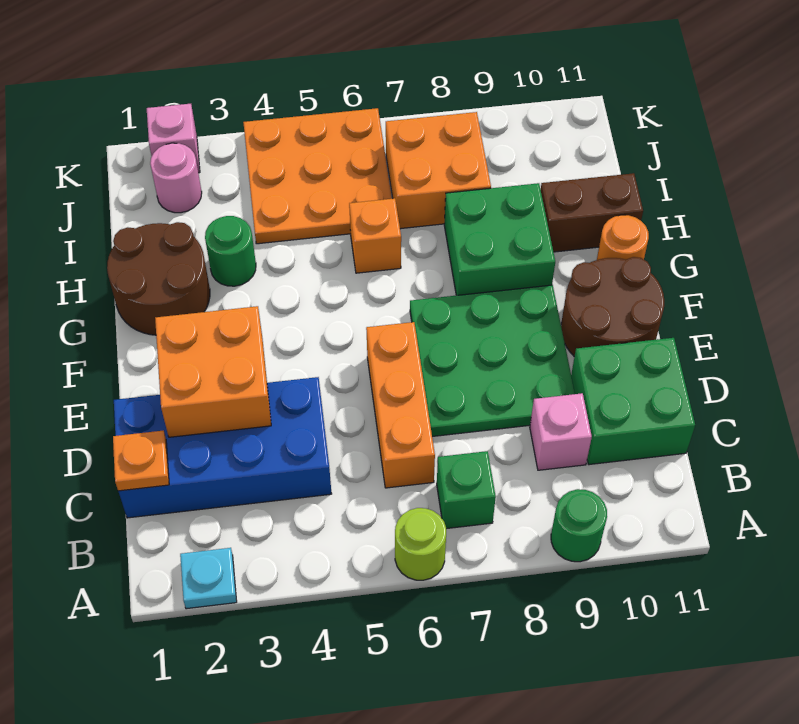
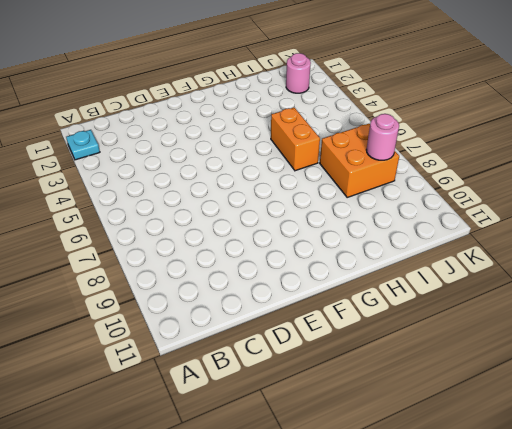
orange 1x2 brick [271,108,320,171] -> orange 1x1 brick [349,198,401,273]
pink 1x1 round brick [366,114,399,160] -> none
none -> lime 1x1 round brick [395,508,446,580]
none -> green 1x1 round brick [551,489,607,562]
none -> green 1x1 brick [437,451,496,529]

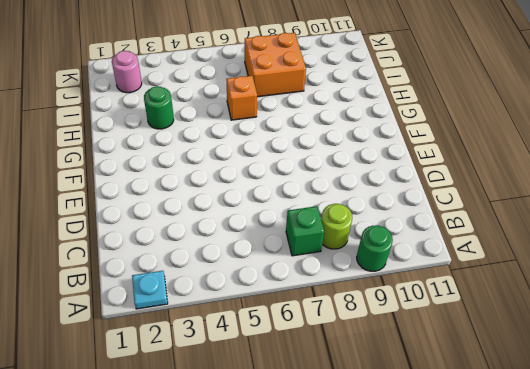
lime 1x1 round brick [321,204,352,249] -> lime 1x1 round brick moved to [395,508,446,580]
none -> blue 2x4 brick [114,377,332,518]
none -> orange 1x3 brick [366,322,435,488]
none -> pink 1x1 brick [530,393,592,470]

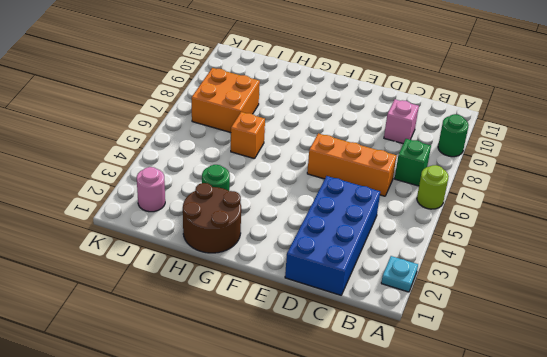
none -> green 2x2 brick [571,338,695,465]
none -> green 3x3 plate [410,285,575,437]
none -> brown 2x2 round brick [561,257,664,357]

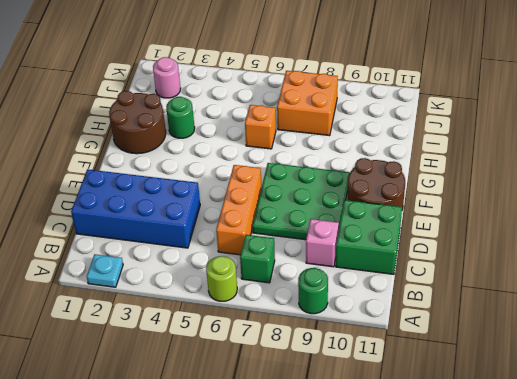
none -> green 2x2 brick [444,183,555,295]
none -> orange 1x1 round brick [597,215,649,260]
none -> brown 1x2 brick [541,173,643,252]

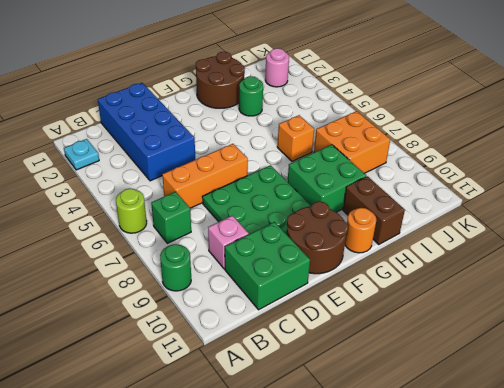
none -> orange 3x3 plate [243,108,392,244]
none -> pink 1x1 brick [147,104,200,173]
none -> orange 1x1 plate [113,431,169,491]

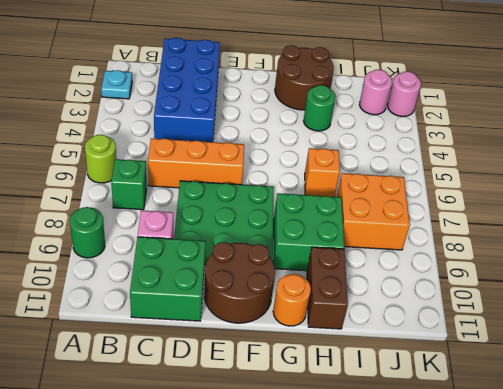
pink 1x1 round brick [388,71,421,116] -> pink 1x1 brick [147,104,200,173]
none -> orange 3x3 plate [243,108,392,244]
none -> orange 1x1 plate [113,431,169,491]
none -> orange 2x2 brick [155,306,271,437]

